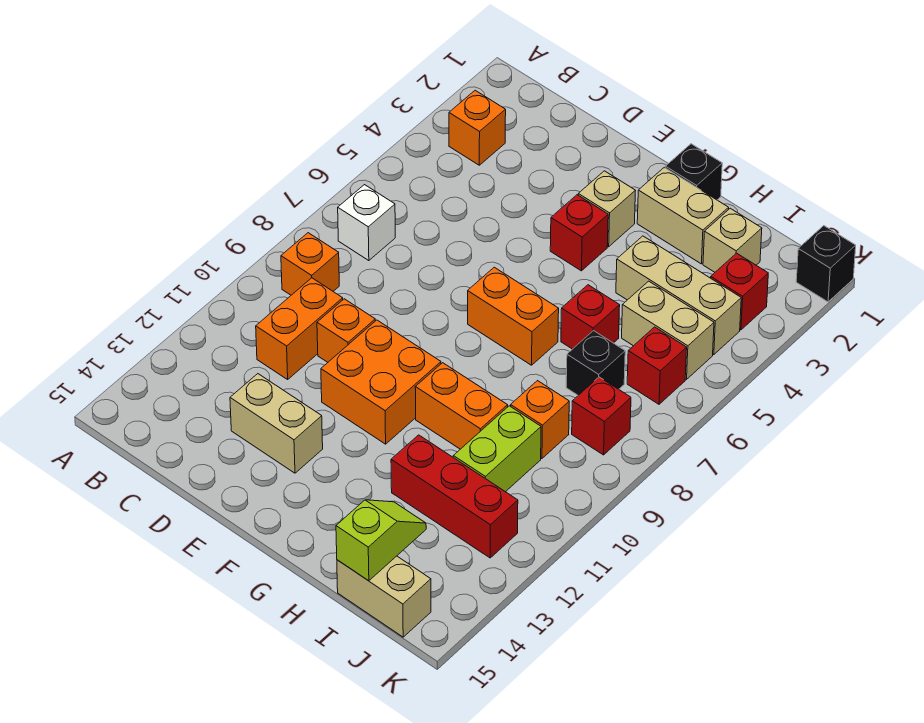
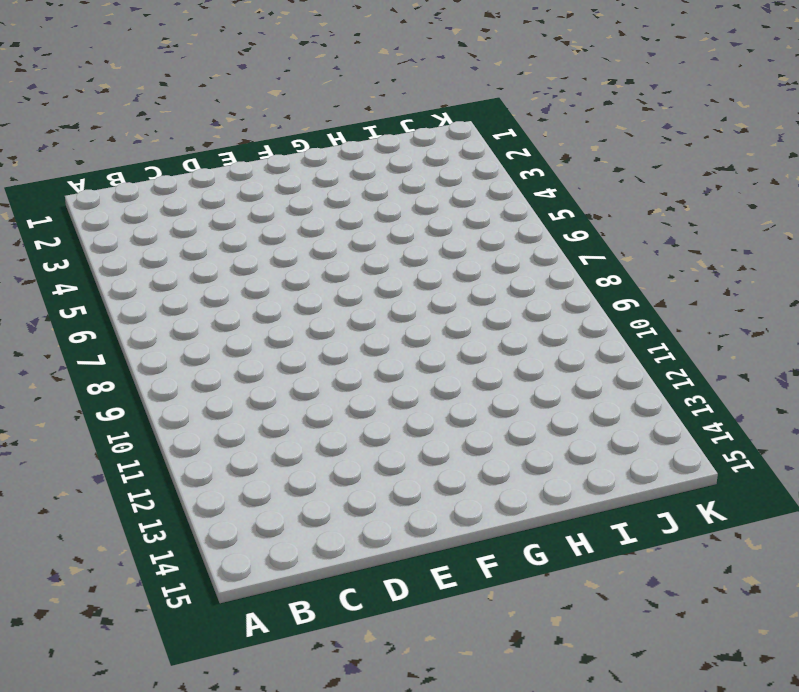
none -> orange 1x1 brick [449,90,506,165]
none -> white 1x1 brick [338,185,395,261]
none -> orange 1x1 brick [281,233,339,295]

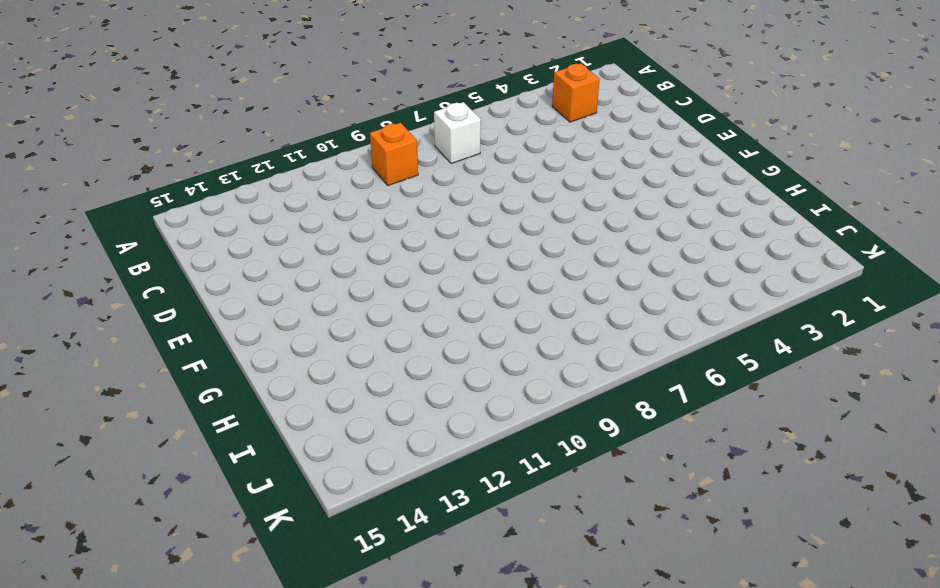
none -> orange 1x2 brick [256,278,343,379]
none -> orange 1x1 brick [317,299,375,362]
none -> tan 1x2 brick [230,374,323,473]

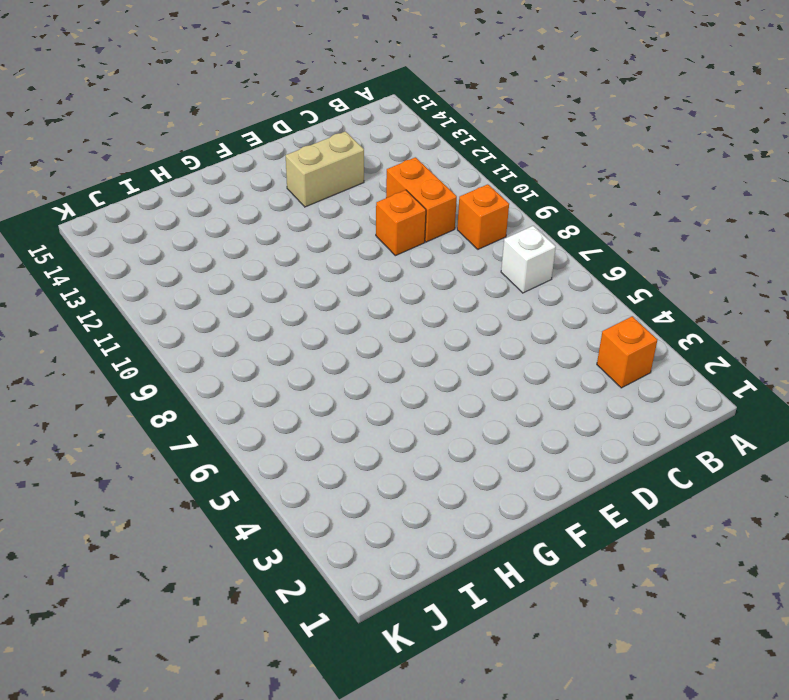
none -> orange 2x2 brick [321,320,441,444]
none -> tan 1x1 brick [578,171,635,247]
none -> red 1x1 brick [550,195,608,271]

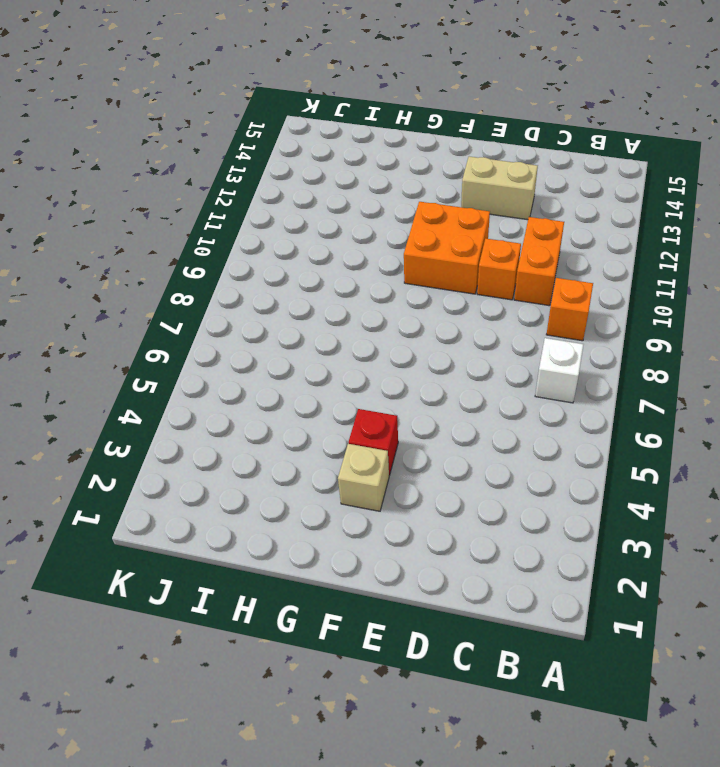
none -> orange 1x1 brick [449,90,506,165]
none -> orange 1x2 brick [468,267,559,365]
none -> black 1x1 brick [665,144,722,200]

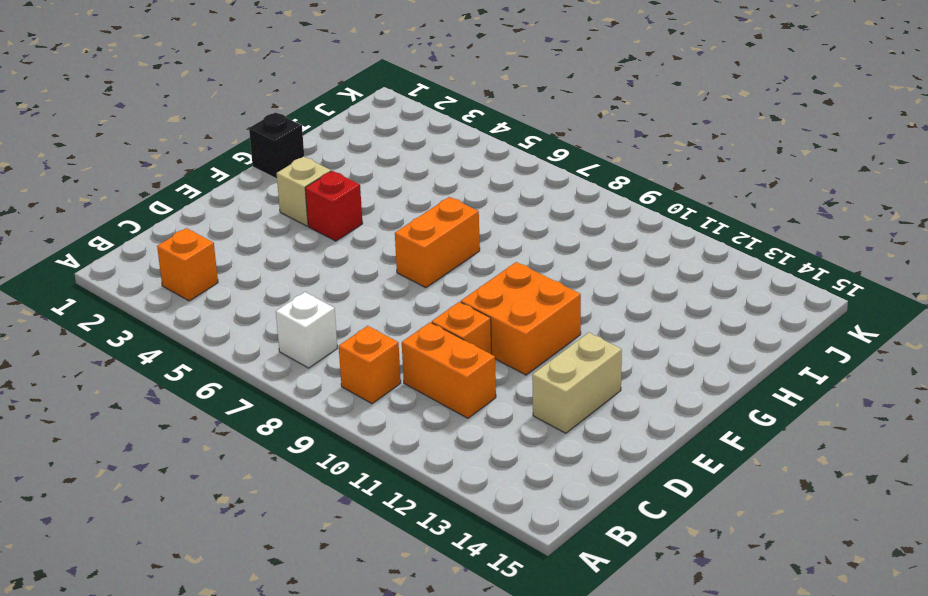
none -> tan 1x2 brick [637,168,729,264]
none -> orange 1x2 brick [415,363,508,449]
none -> tan 1x3 brick [616,236,741,355]

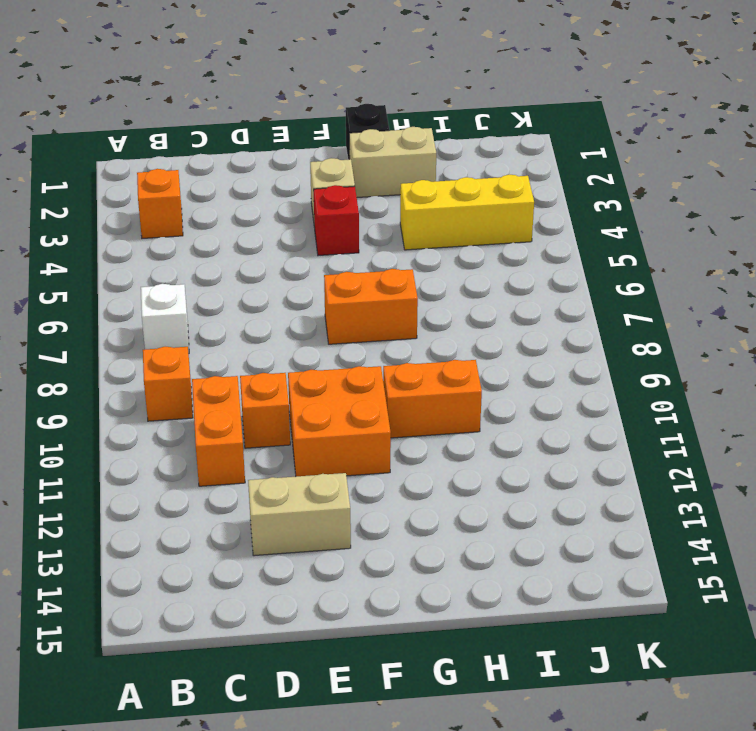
yellow 1x3 brick [400,175,534,250] -> tan 1x3 brick [616,236,741,355]
none -> red 1x1 brick [561,285,620,349]
none -> red 1x3 brick [391,435,518,558]
none -> tan 1x1 brick [703,208,762,272]

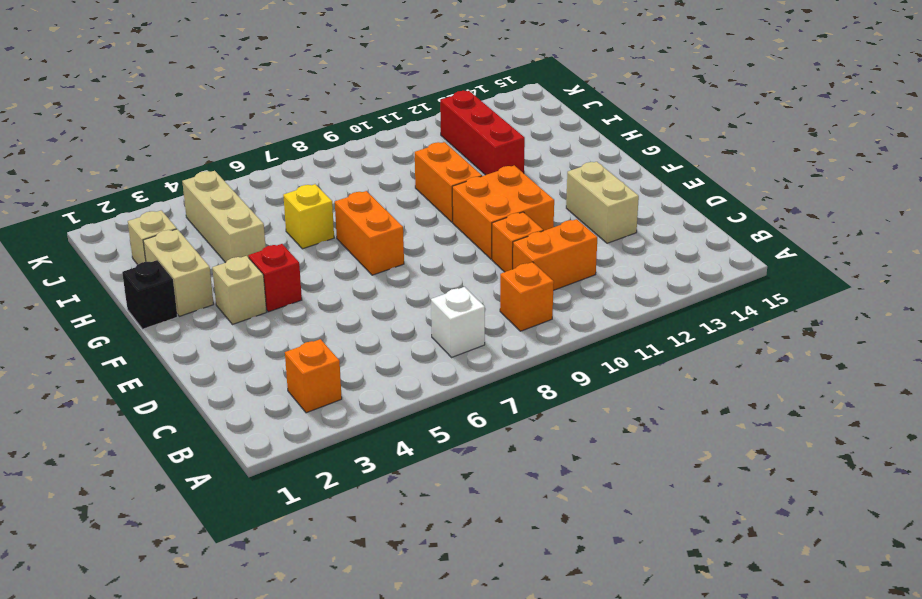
yellow 1x1 brick [283,184,334,249] -> red 1x1 brick [561,285,620,349]
none -> tan 1x2 brick [622,281,714,379]
none -> black 1x1 brick [566,331,625,395]
none -> orange 1x1 brick [511,381,569,458]

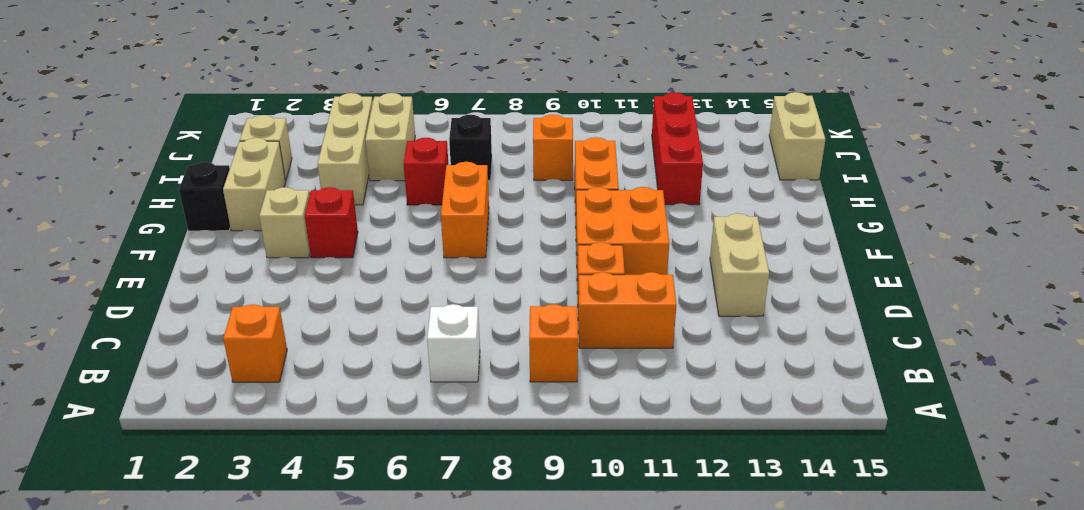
none -> lime 1x2 brick [453,406,541,492]
none -> red 1x1 brick [711,253,768,330]
none -> red 1x1 brick [627,327,687,404]

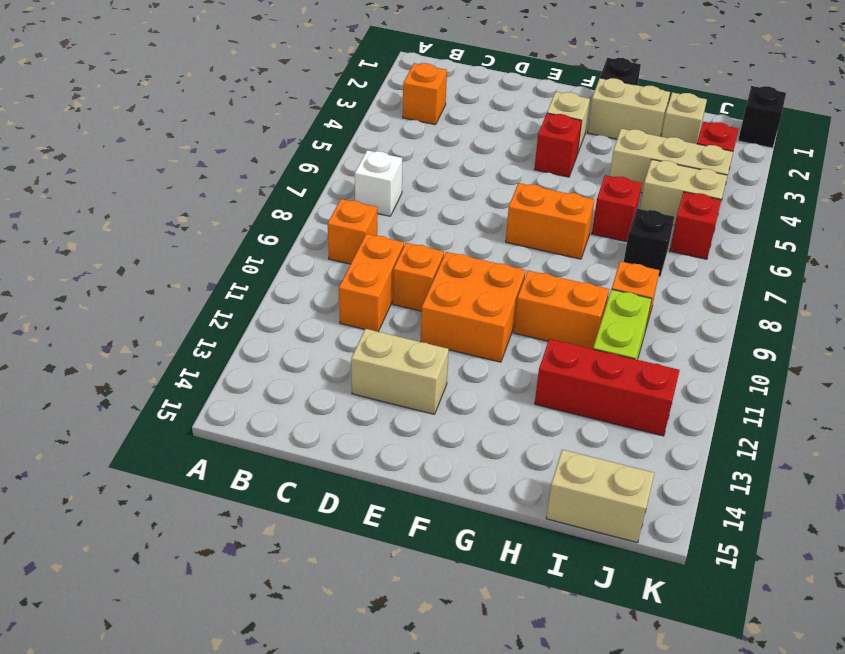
none -> red 1x1 brick [572,377,631,455]
none -> lime 1x2 slope [336,500,426,581]

